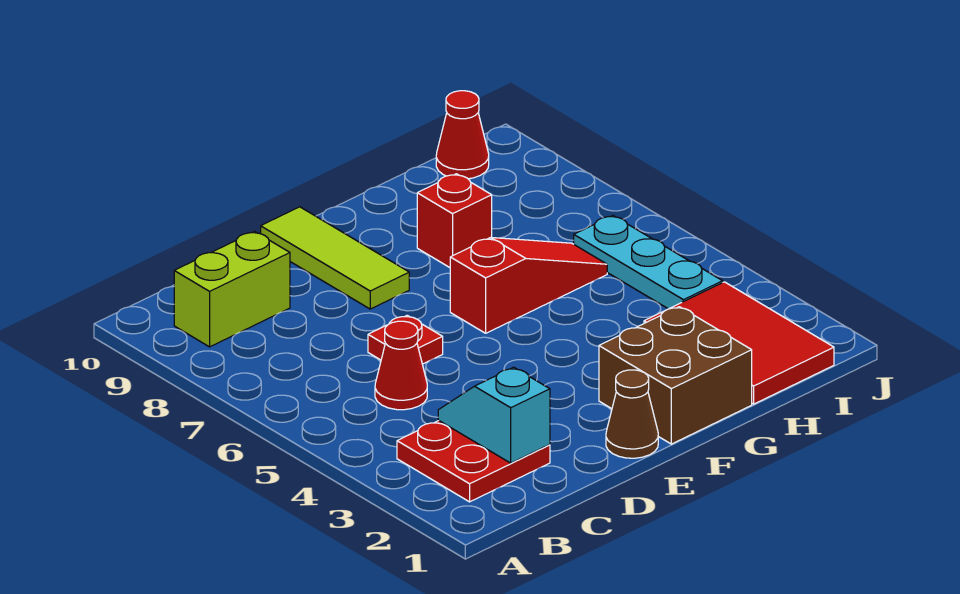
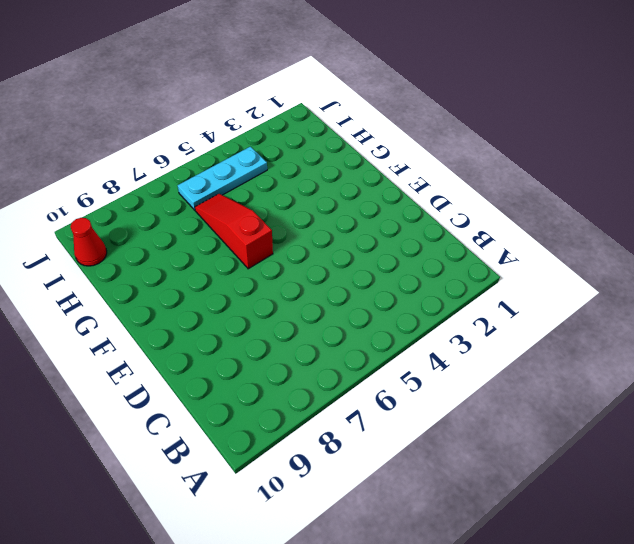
none -> red 2x2 plate [397,420,550,502]
none -> lime 1x2 brick [174,232,290,347]
none -> red 1x1 cone [375,321,427,410]

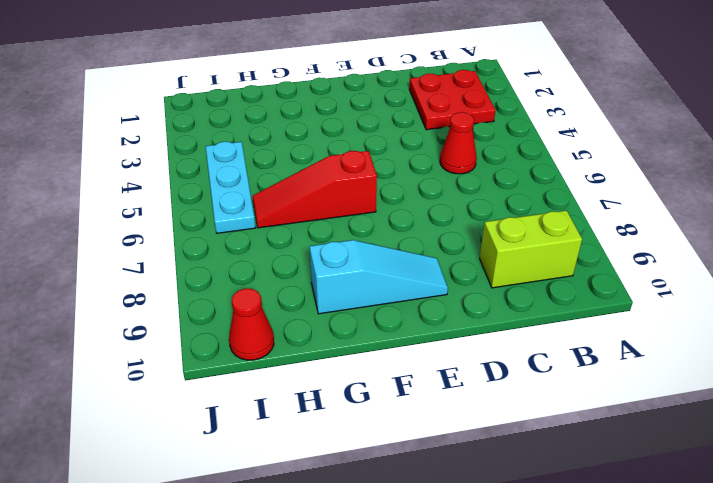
cyan 1x3 slope [309,240,448,314] -> lime 1x3 tile [261,207,409,309]
none -> red 1x1 plate [368,315,443,364]
none -> brown 1x1 cone [606,370,658,458]
none -> brown 2x2 brick [599,307,752,444]

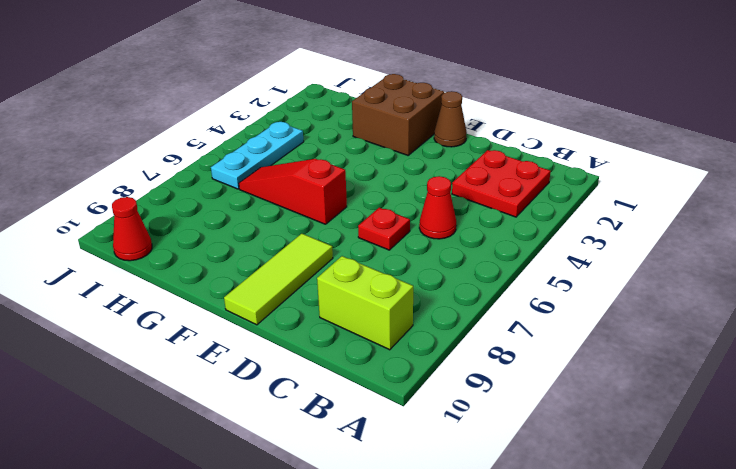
none -> red 1x1 brick [417,174,492,267]
none -> red 2x3 tile [644,282,834,404]
none -> cyan 1x2 slope [438,367,550,463]

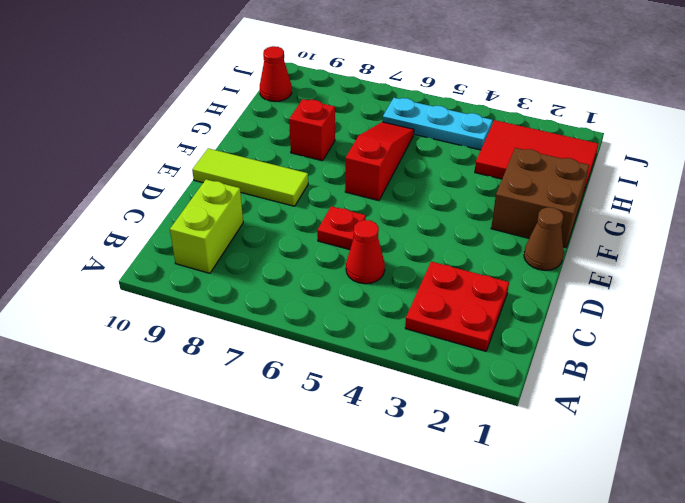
none -> cyan 1x2 slope [438,367,550,463]

